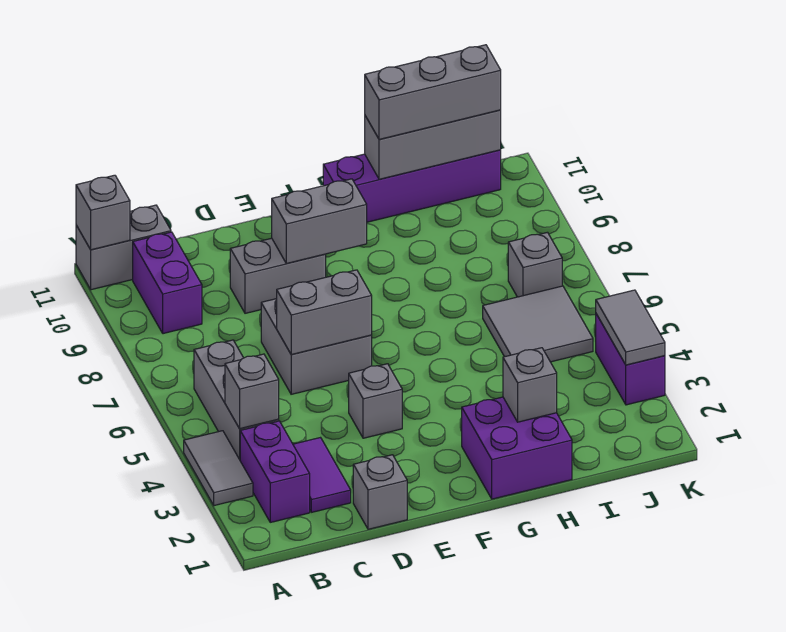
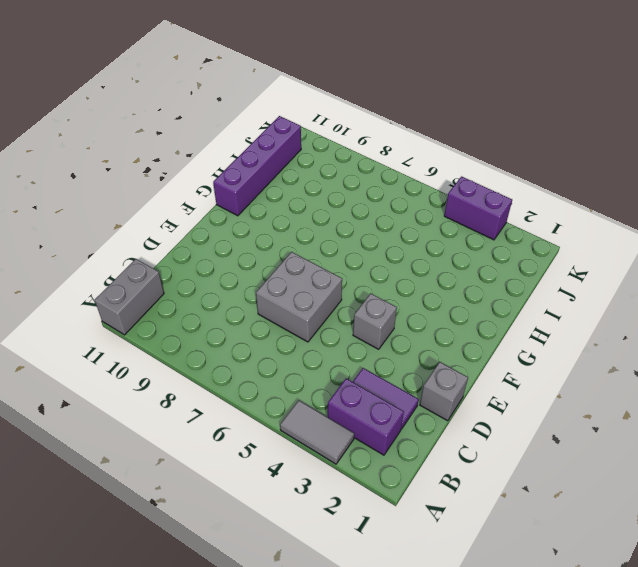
none -> grey 1x3 brick [194,340,279,459]
none -> purple 1x2 brick [133,232,202,334]
none -> grey 1x2 brick [230,238,326,313]

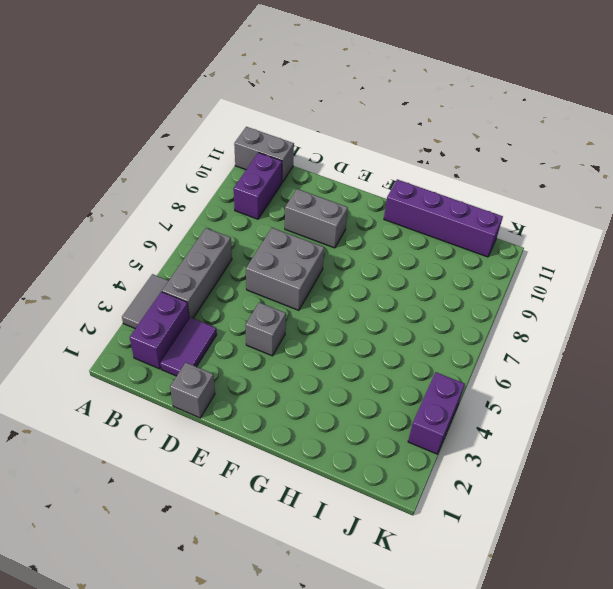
none -> purple 2x2 brick [462,397,572,499]
none -> grey 2x2 tile [483,286,593,362]
none -> grey 1x1 brick [508,232,562,297]

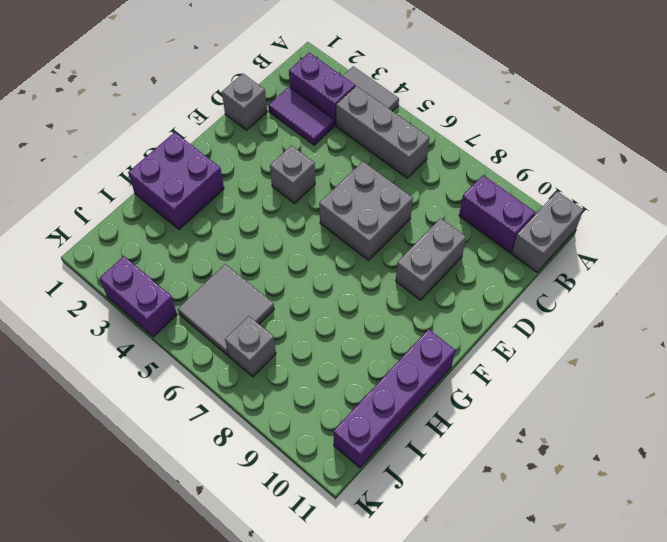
none -> grey 1x1 brick [76,175,130,250]
none -> grey 1x1 brick [225,354,279,429]
none -> grey 1x2 brick [277,270,372,354]

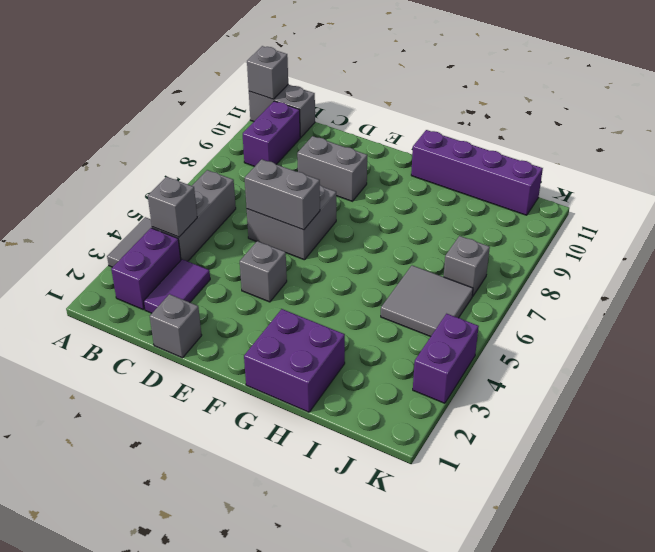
none -> grey 1x2 brick [272,179,367,263]
none -> grey 1x1 brick [503,348,557,422]
none -> grey 1x3 brick [365,110,501,179]

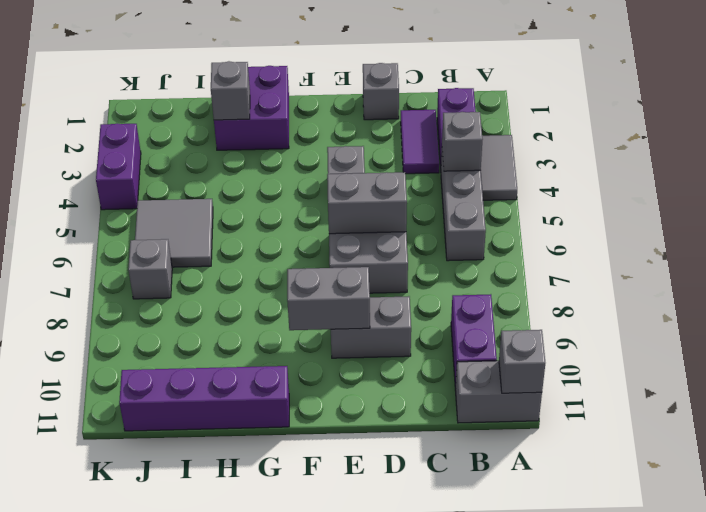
none -> grey 1x3 brick [365,110,501,179]
none -> grey 1x2 tile [596,290,665,365]
none -> grey 1x3 brick [365,45,501,139]

